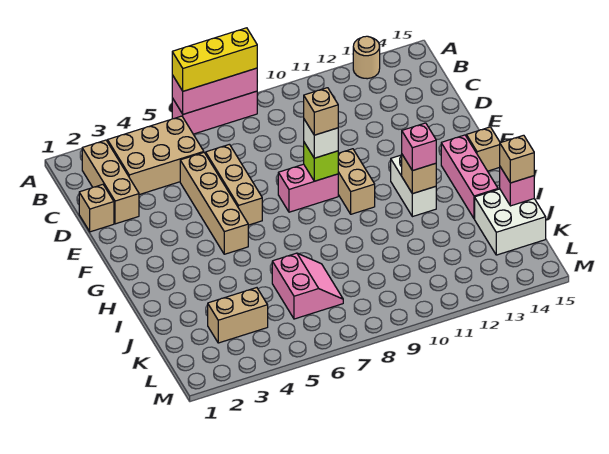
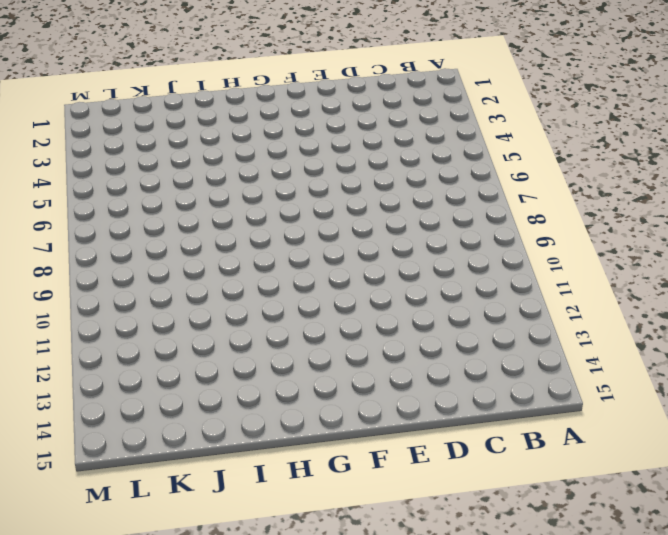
none -> pink 1x3 brick [172,91,257,134]
none -> tan 1x1 round brick [353,36,380,79]
none -> tan 1x3 brick [82,140,139,224]

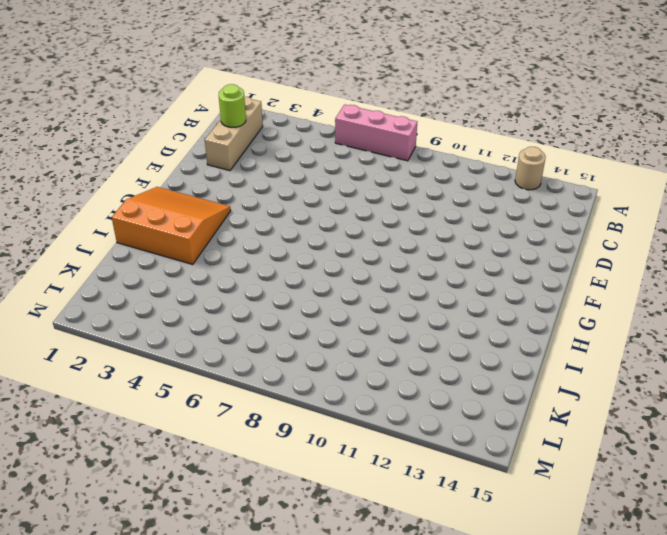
lime 1x1 round brick [219,84,246,127] -> none
orange 3x3 slope [112,187,231,264] -> none
none -> tan 2x3 brick [107,116,204,195]
none -> tan 1x1 brick [79,185,114,232]
none -> tan 1x4 brick [180,153,248,254]

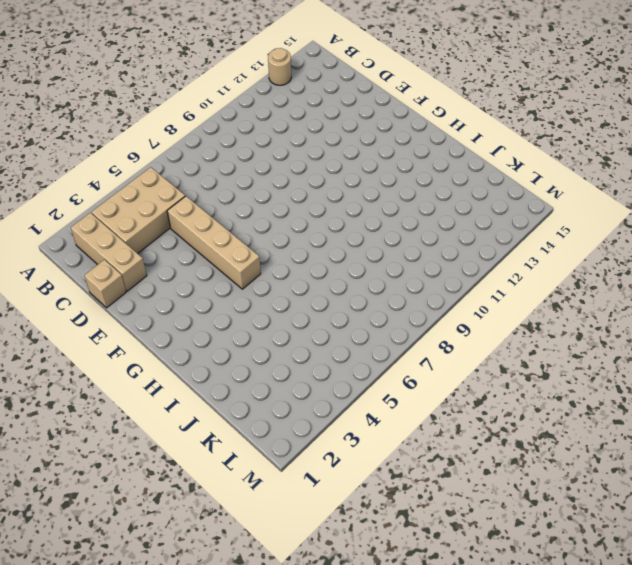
none -> pink 1x3 brick [172,91,257,134]
none -> tan 1x3 brick [206,144,262,225]
none -> pink 1x2 brick [278,164,338,212]

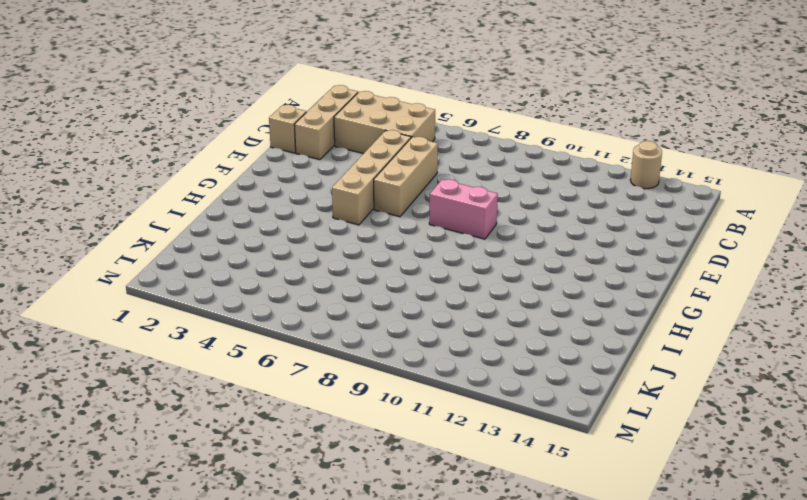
none -> pink 1x3 brick [172,91,257,134]
none -> tan 1x2 brick [338,149,375,214]
none -> white 1x2 brick [391,155,436,217]

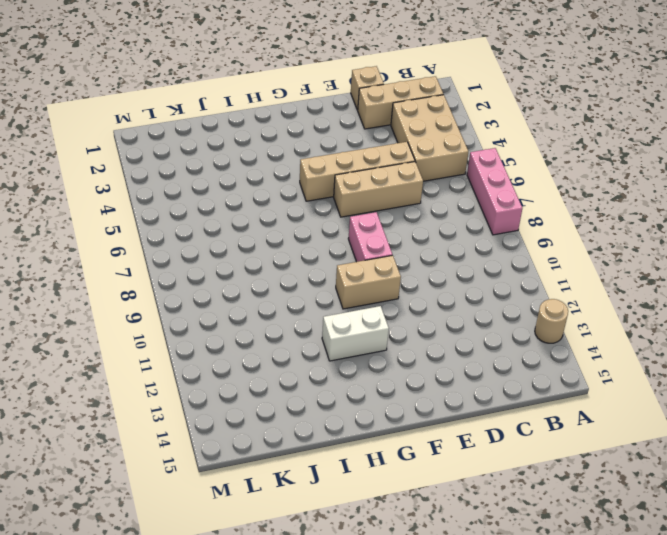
none -> pink 1x3 brick [441,135,498,219]
none -> tan 1x1 brick [466,127,500,171]
none -> pink 2x2 slope [272,253,343,319]

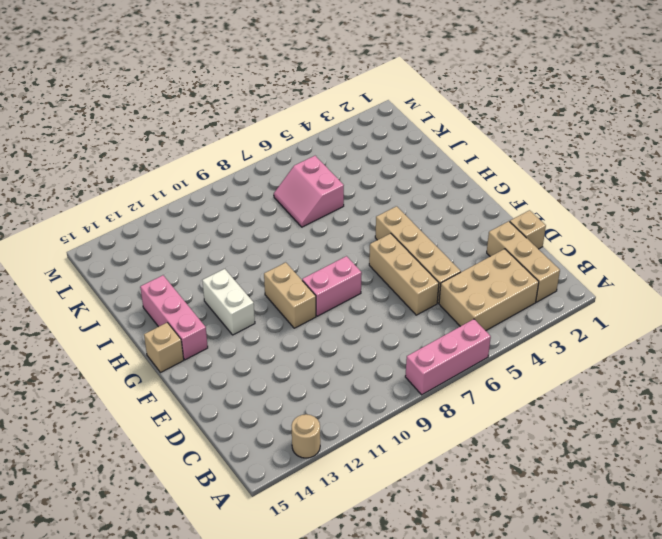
none -> white 2x2 brick [475,189,546,255]
none -> tan 1x2 brick [208,288,268,343]
none -> pink 1x3 brick [172,68,257,114]

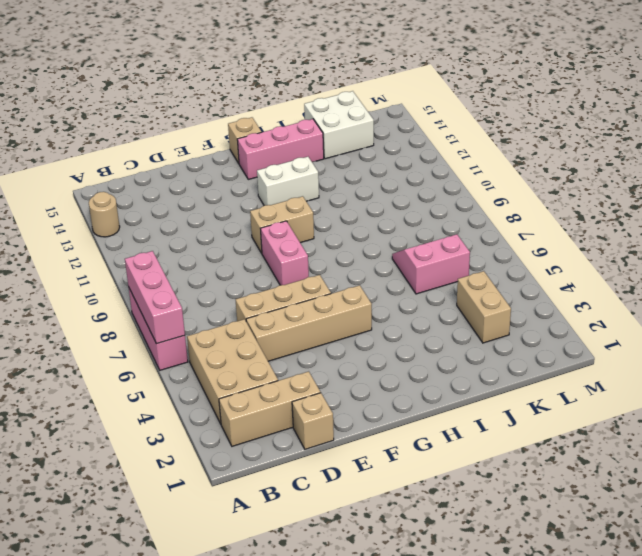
none -> lime 1x1 brick [304,143,338,181]
none -> tan 1x1 brick [402,155,436,194]
none -> pink 1x1 brick [500,167,534,206]

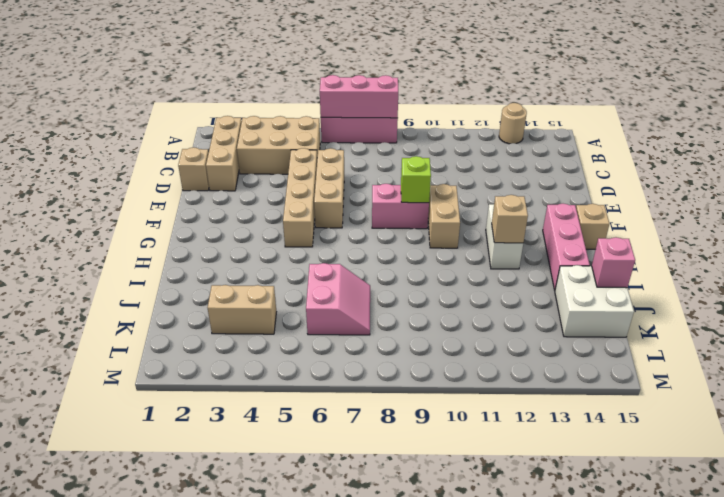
none -> yellow 1x3 brick [172,28,257,91]
none -> white 1x1 brick [304,120,338,158]
none -> pink 1x1 brick [402,123,436,171]

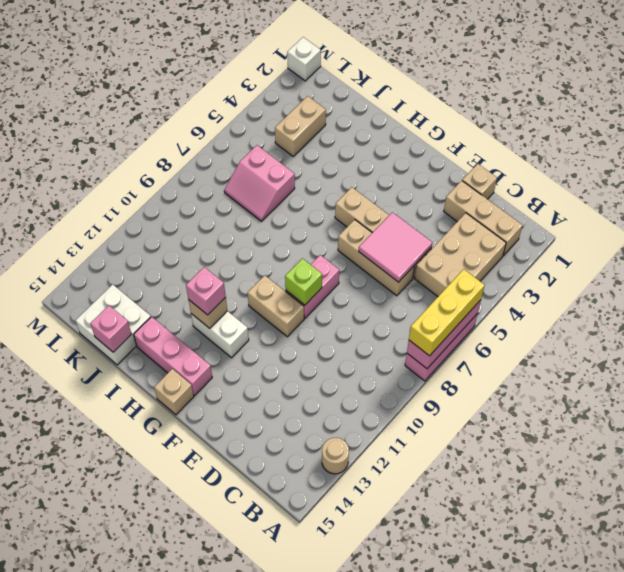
pink 2x2 tile [359,212,432,282] -> none
white 1x1 brick [287,37,321,81] -> white 1x1 brick moved to [304,120,338,158]
none -> tan 1x1 brick [500,135,534,183]
none -> tan 1x1 brick [304,88,338,135]

